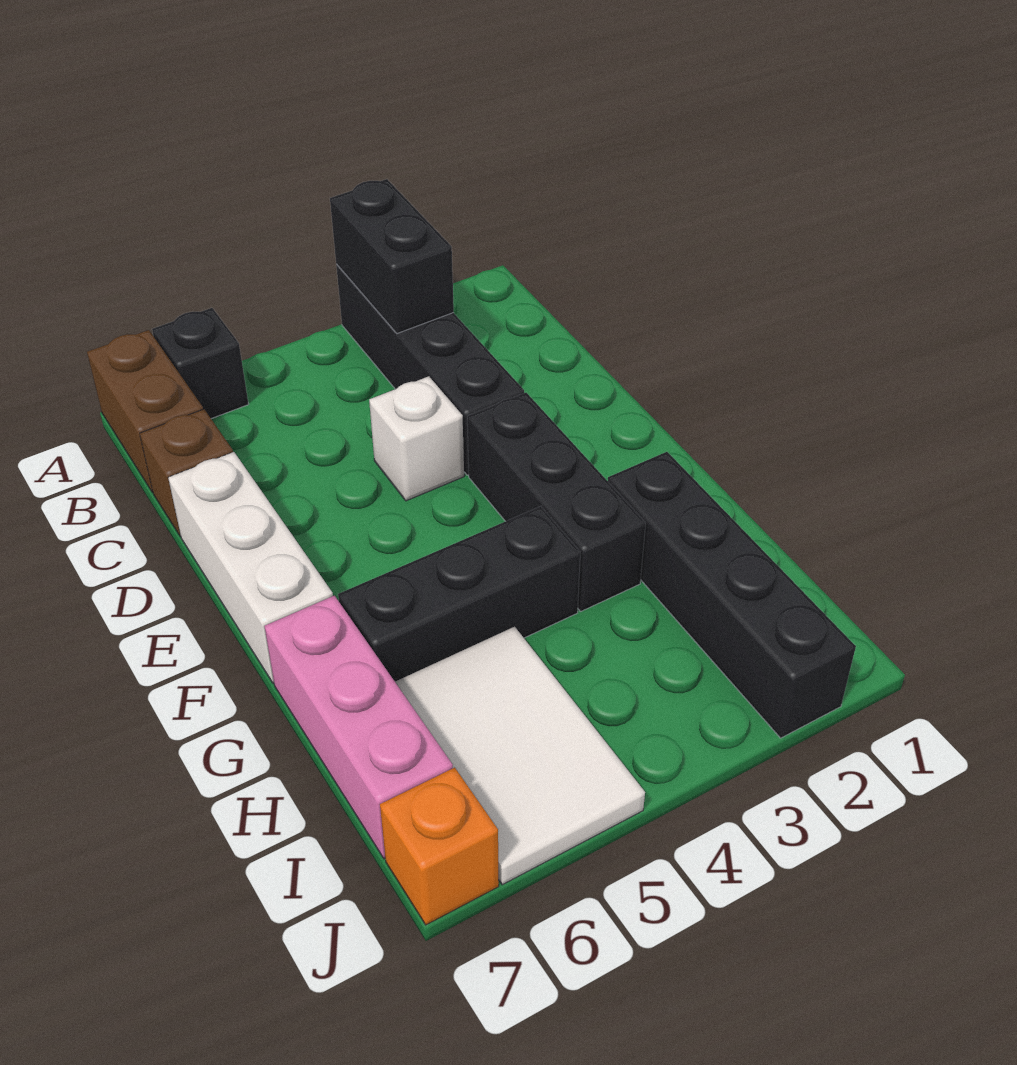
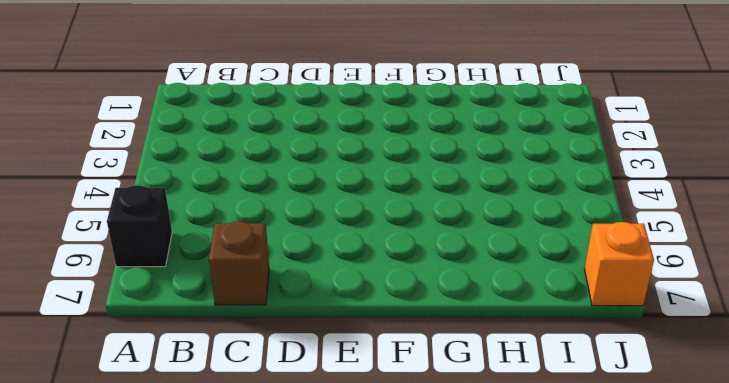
none -> black 1x4 brick [336,264,524,475]
none -> brown 1x2 brick [87,330,203,492]
none -> white 1x1 brick [369,376,464,501]

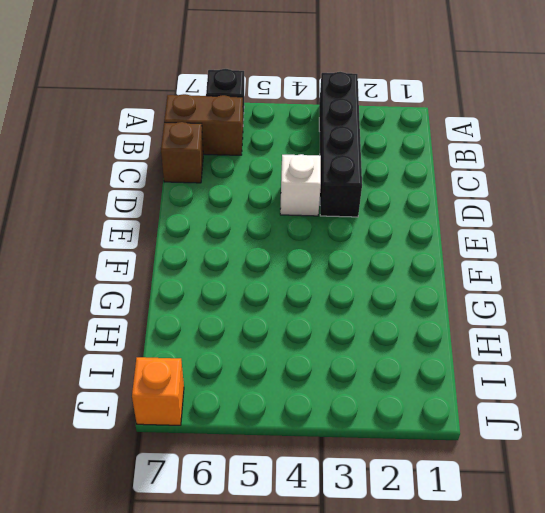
brown 1x2 brick [164,94,243,155] -> brown 1x2 brick turned to [87,330,203,492]
none -> white 1x3 brick [168,452,333,684]
none -> black 1x3 brick [467,393,646,611]
none -> black 1x4 brick [608,452,856,738]

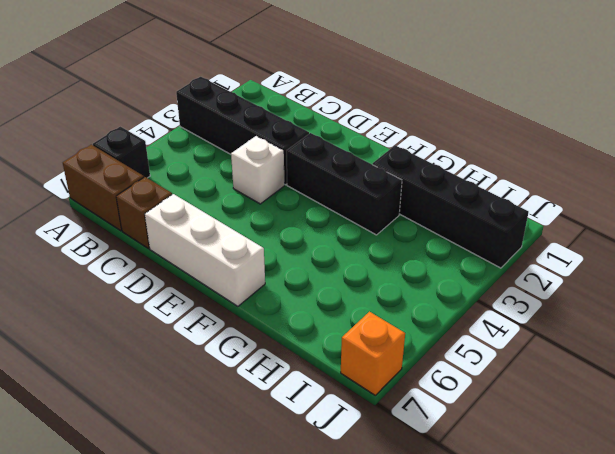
none -> black 1x3 brick [338,506,580,681]
none -> pink 1x3 brick [264,596,453,859]
none -> white 2x3 tile [395,627,645,885]

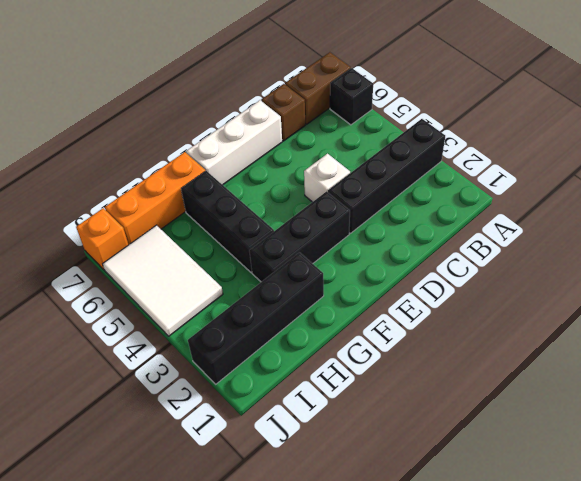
orange 1x3 brick [105,152,205,245] -> pink 1x3 brick [264,596,453,859]
white 2x3 tile [103,225,223,336] -> white 2x3 tile turned to [395,627,645,885]
none -> black 1x2 brick [330,179,454,333]

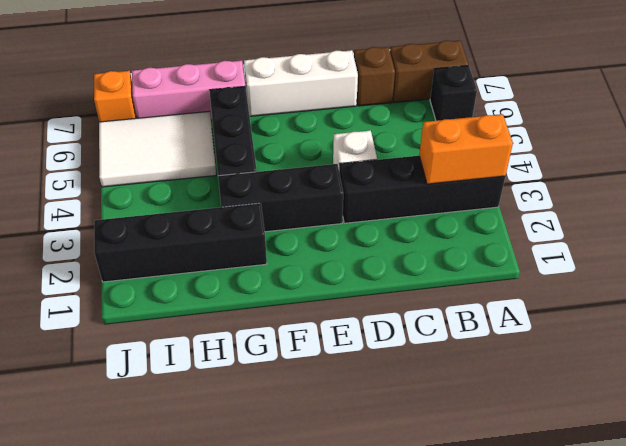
orange 1x2 brick [419,114,513,184] -> black 1x2 brick [330,179,454,333]

